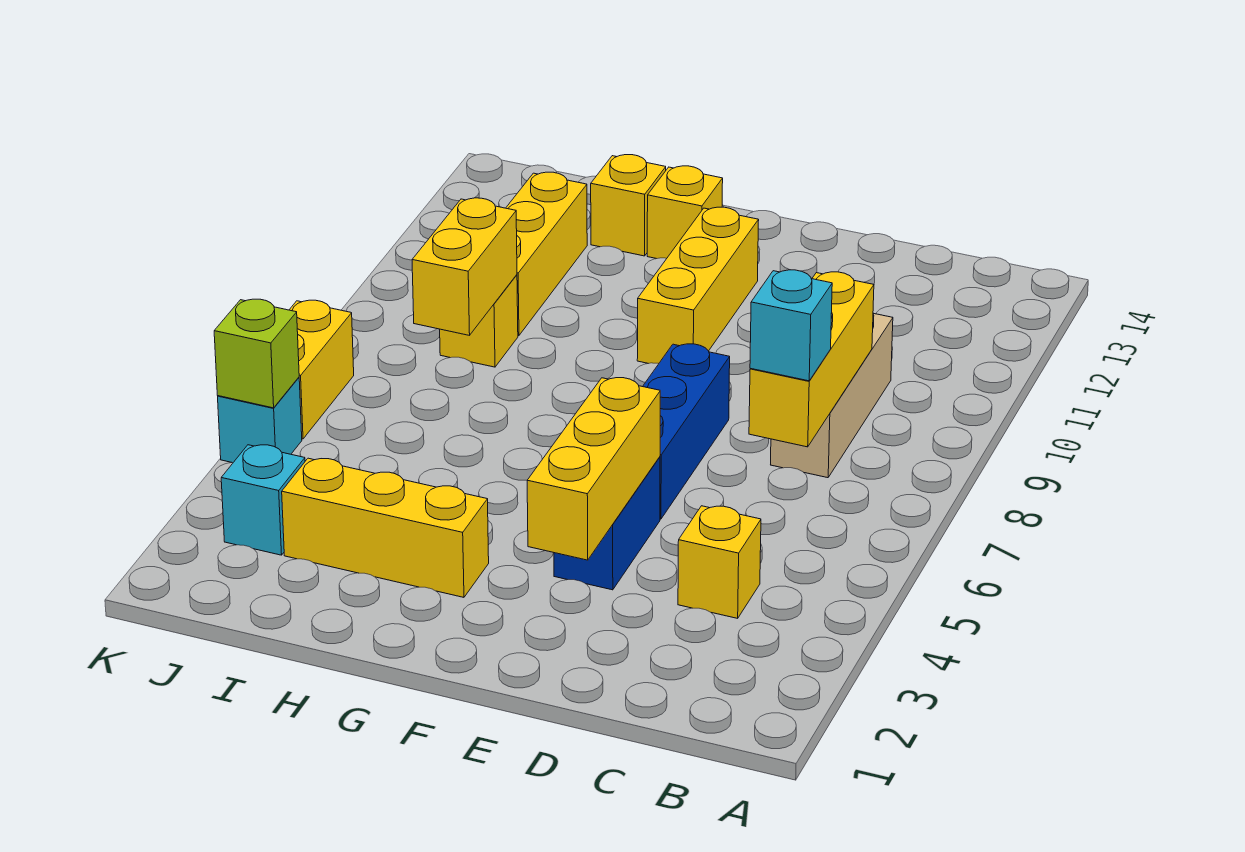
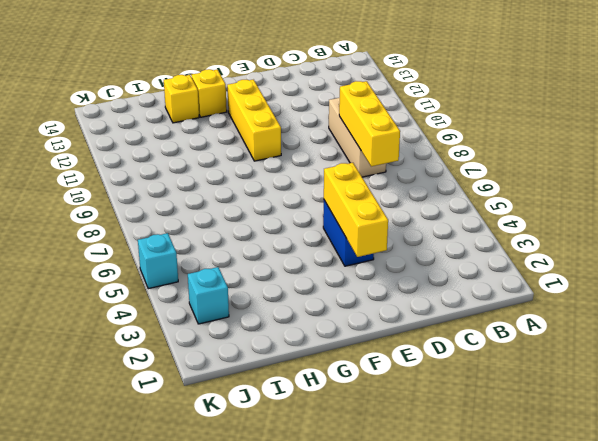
none -> yellow 1x1 brick [678,506,761,618]
none -> blue 1x3 brick [643,344,730,519]
none -> yellow 1x3 brick [282,458,489,597]

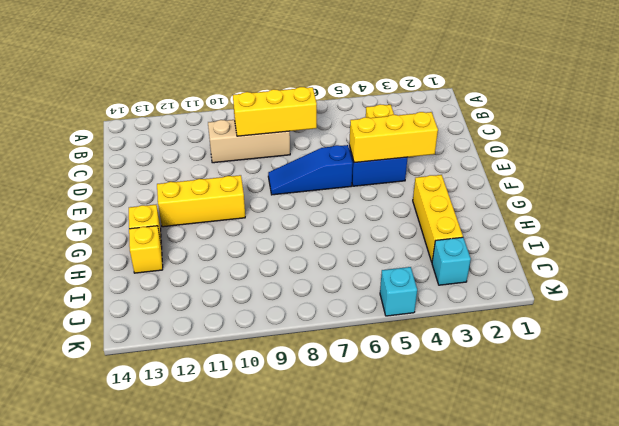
blue 1x3 slope [268,145,353,195] -> blue 1x3 brick [643,344,730,519]
none -> yellow 1x1 brick [440,275,518,367]
none -> yellow 1x3 brick [506,172,587,336]
none -> yellow 1x2 brick [289,300,354,439]

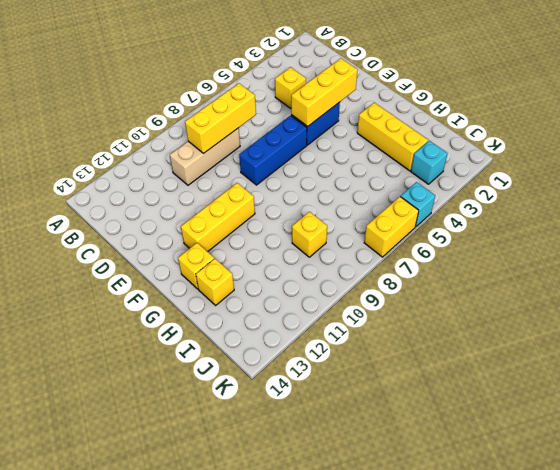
none -> yellow 1x3 brick [506,172,587,336]
none -> yellow 1x2 brick [412,198,517,335]
none -> lime 1x1 brick [214,299,299,408]

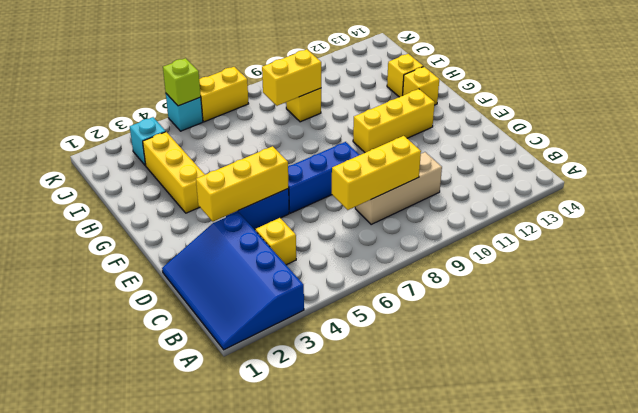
blue 3x4 slope [162,212,304,350] -> none
none -> yellow 1x3 brick [506,172,587,336]
none -> cyan 1x1 brick [750,270,832,381]

